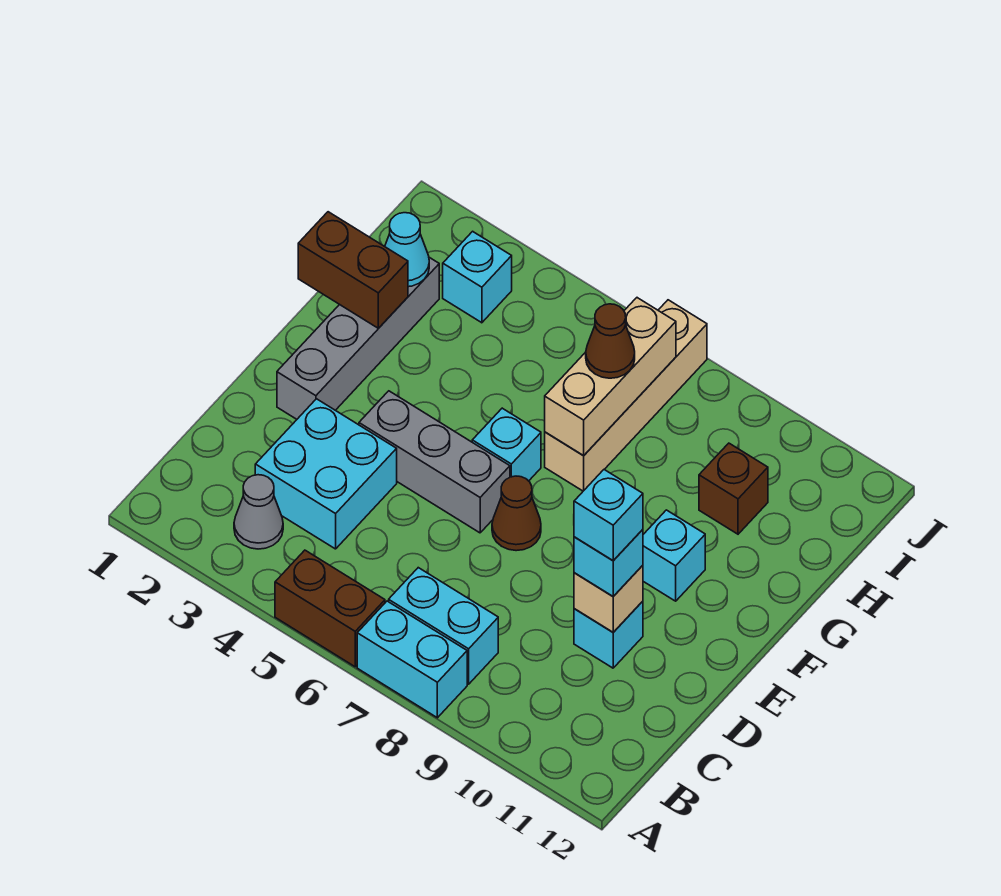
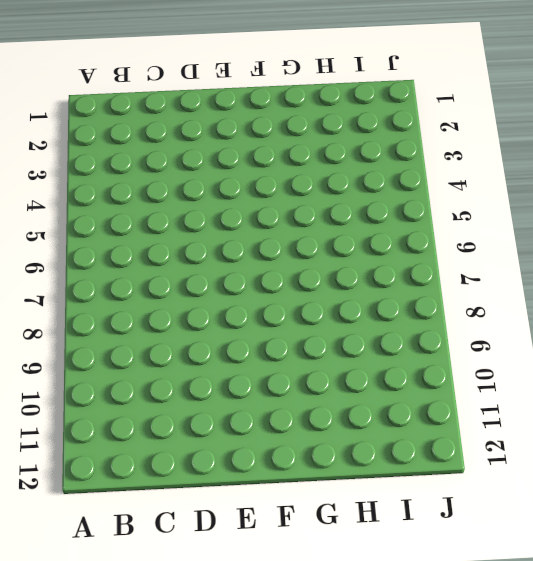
none -> brown 1x2 brick [275,550,385,667]
none -> cyan 1x2 brick [357,601,467,718]
none -> grey 1x1 cone [234,475,283,549]

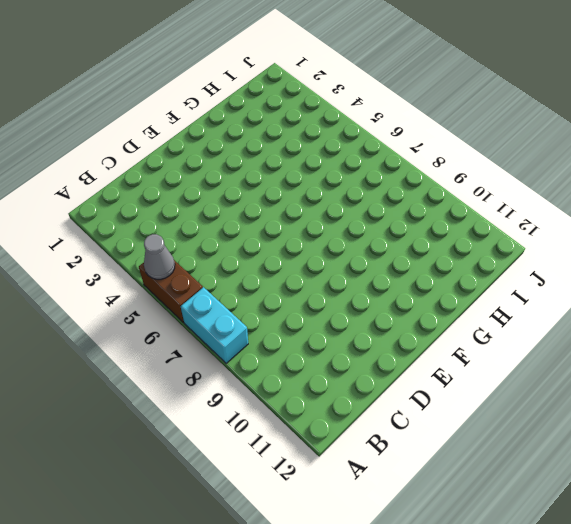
grey 1x1 cone [144,234,175,279] -> grey 1x1 cone moved to [234,475,283,549]
none -> cyan 1x2 brick [389,568,498,684]
none -> cyan 2x2 brick [255,399,397,549]
none -> cyan 1x1 brick [574,601,643,668]

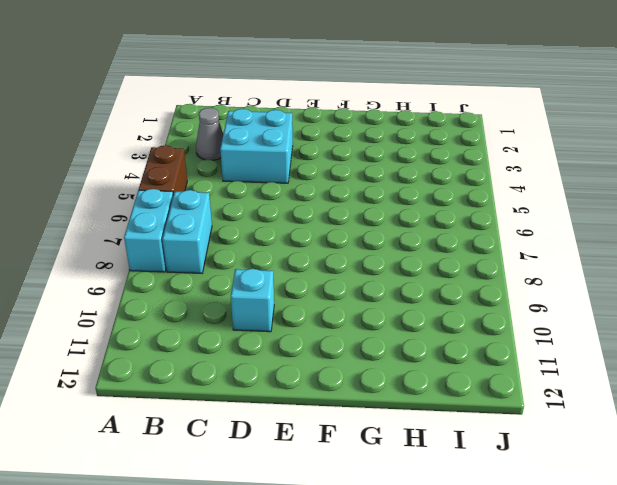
none -> grey 1x4 brick [277,257,439,419]
none -> grey 1x3 brick [359,391,510,533]
none -> brown 1x1 cone [492,476,541,551]

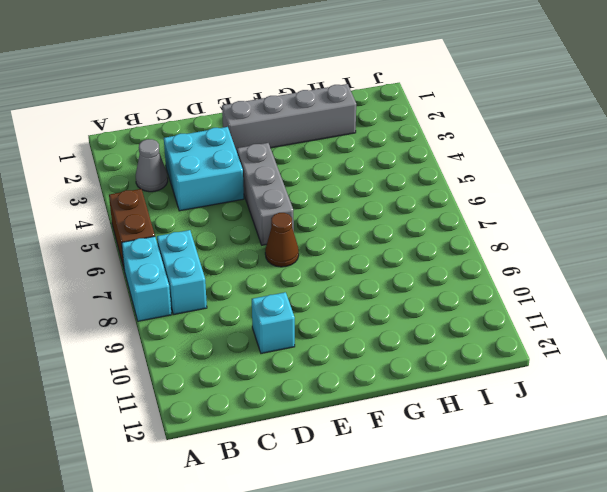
none -> cyan 1x1 brick [472,408,541,481]
none -> cyan 1x1 brick [643,510,705,601]
none -> tan 1x4 brick [545,300,707,491]

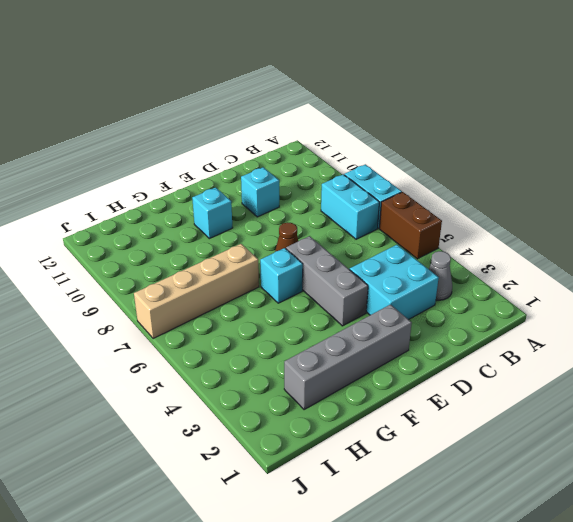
none -> brown 1x1 brick [699,443,768,534]
none -> cyan 1x1 brick [443,231,512,323]
none -> tan 1x1 brick [574,565,643,632]

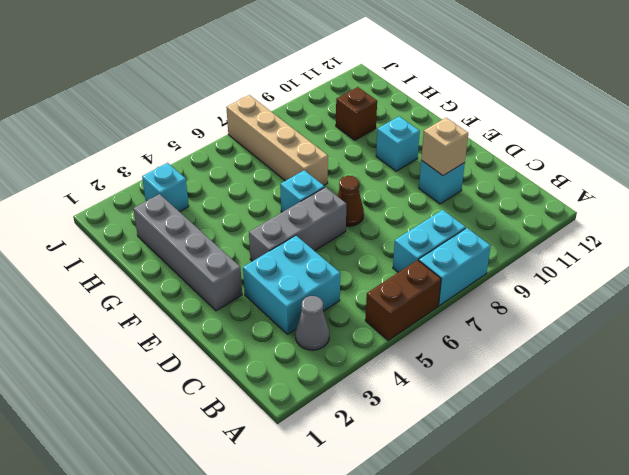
none -> brown 1x2 brick [298,212,408,328]
none -> tan 1x3 brick [545,298,676,456]
none -> cyan 1x1 cone [385,213,429,287]

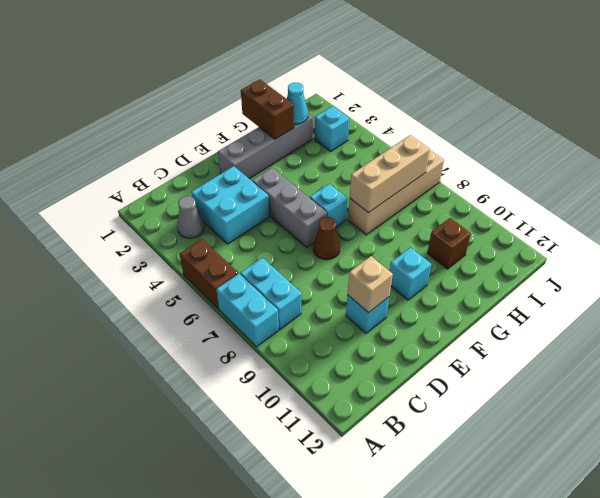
none -> cyan 1x1 brick [574,530,643,596]
none -> brown 1x1 cone [586,304,635,378]
none -> cyan 1x1 brick [574,470,643,561]

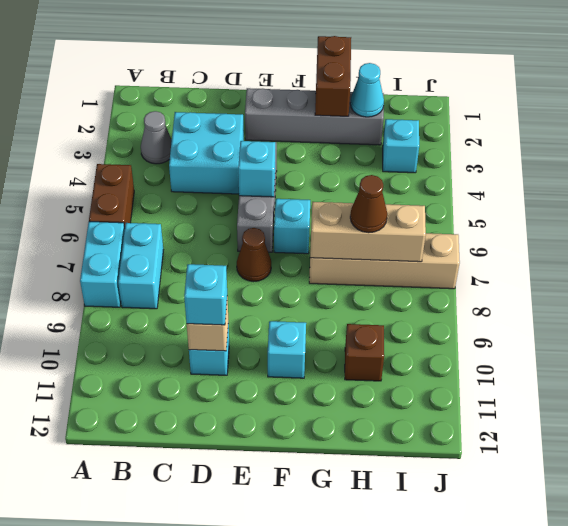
cyan 1x1 brick [238,141,275,197] -> cyan 1x1 brick moved to [574,470,643,561]

